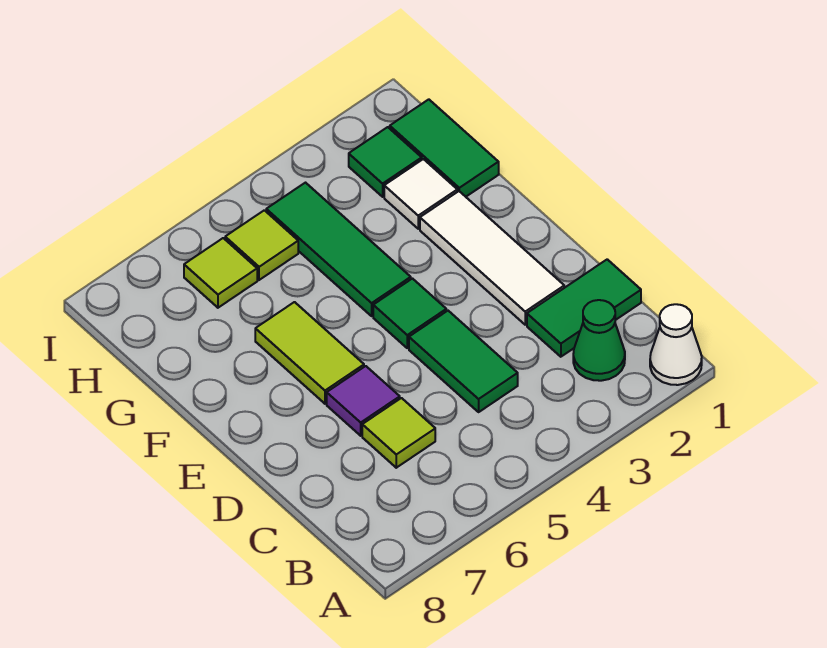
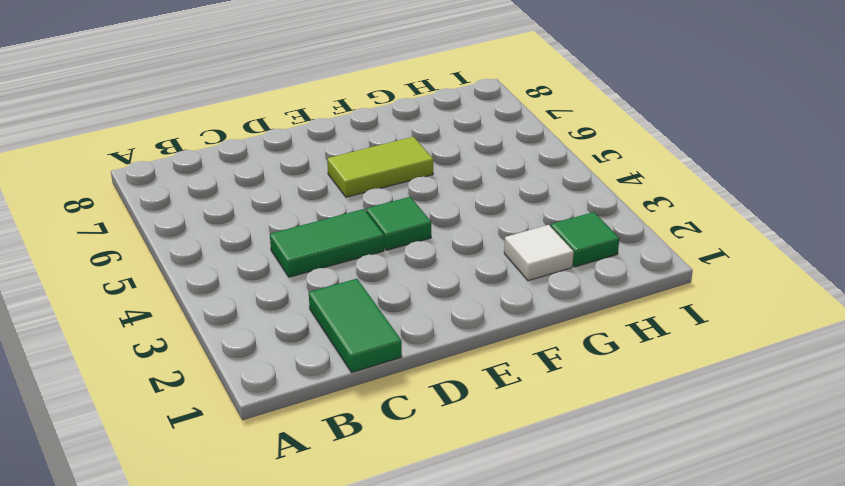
none -> white 1x1 cone [650,304,702,385]
none -> green 1x1 cone [573,300,625,381]
none -> lime 1x1 tile [362,398,435,468]

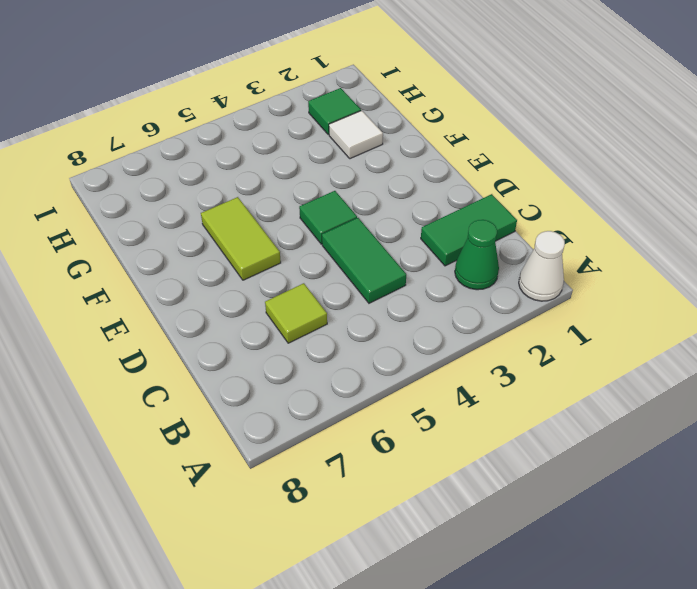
none -> white 1x3 tile [420,191,564,325]
none -> purple 1x1 tile [327,366,400,436]
none -> green 1x3 tile [266,183,411,316]

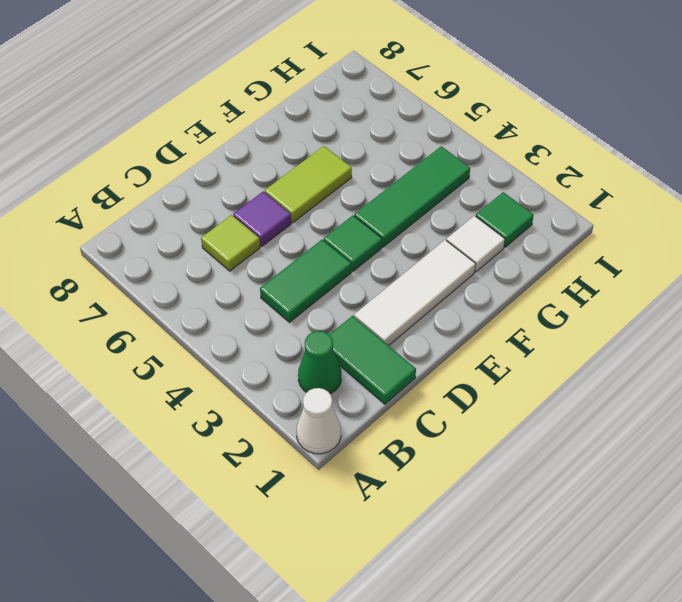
none -> green 1x2 tile [390,99,499,197]
none -> lime 1x1 tile [225,210,298,280]
none -> lime 1x1 tile [184,238,257,308]

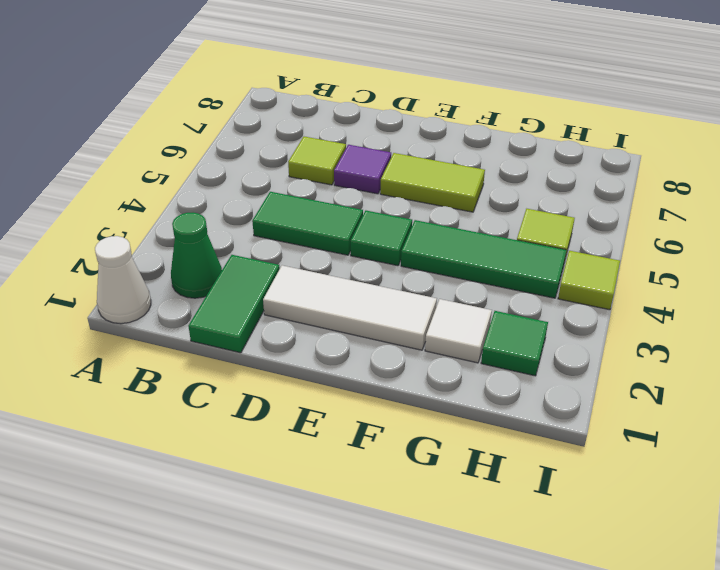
lime 1x1 tile [558,251,620,310] -> lime 1x1 tile moved to [184,238,257,308]
none -> green 1x2 tile [390,99,499,197]

